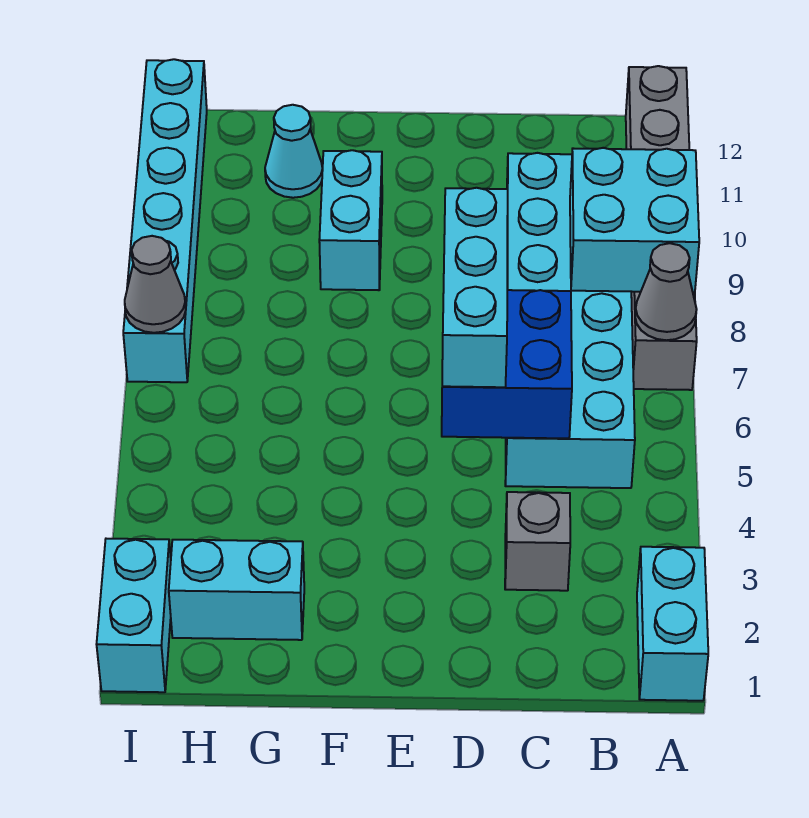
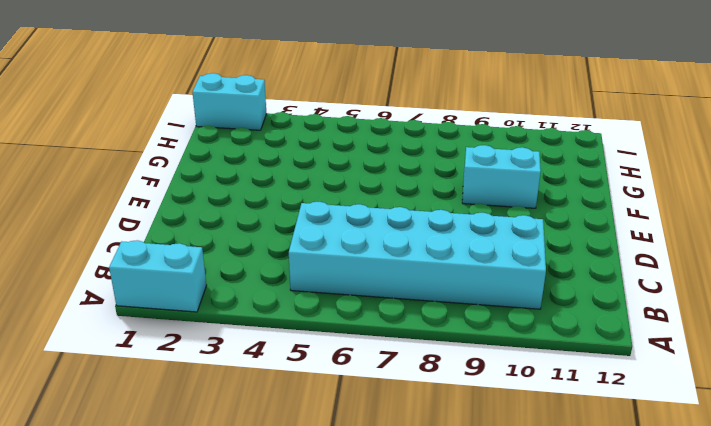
none -> grey 1x6 brick [626,66,697,390]
none -> grey 1x1 brick [505,492,570,591]
none -> cyan 1x2 brick [169,540,304,640]

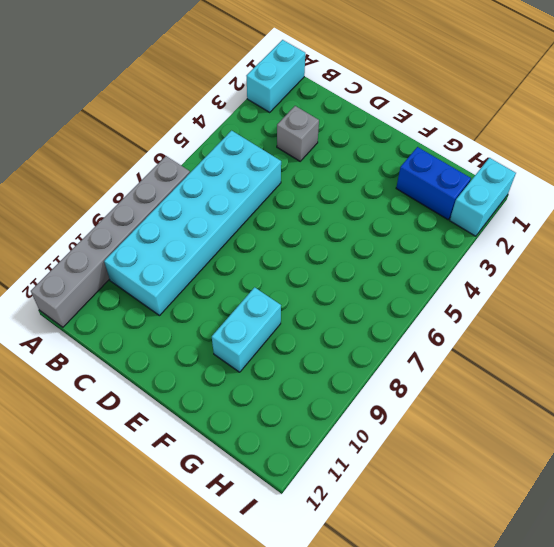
blue 1x2 brick [396,147,471,219] -> cyan 1x2 brick [169,540,304,640]
none -> cyan 1x1 cone [265,105,323,198]
none -> cyan 1x6 brick [123,59,207,382]
none -> grey 1x1 cone [635,243,697,340]

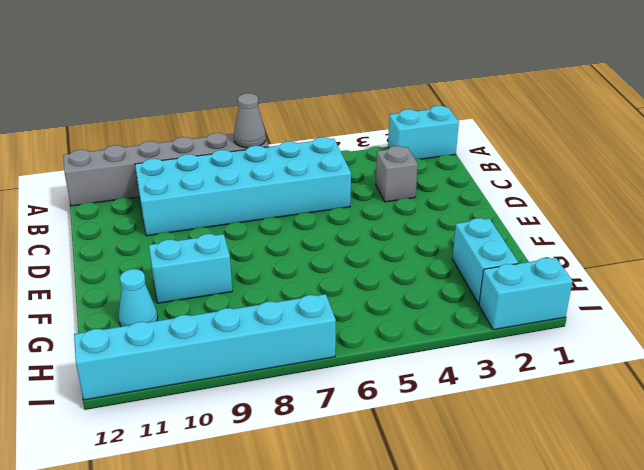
none -> cyan 2x2 brick [570,148,699,292]
none -> blue 2x2 brick [442,290,572,439]
none -> grey 1x1 cone [125,236,186,333]

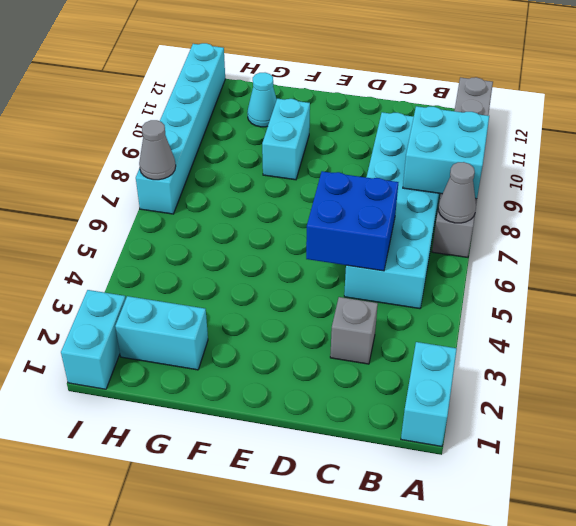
none -> cyan 1x3 brick [442,188,508,387]

